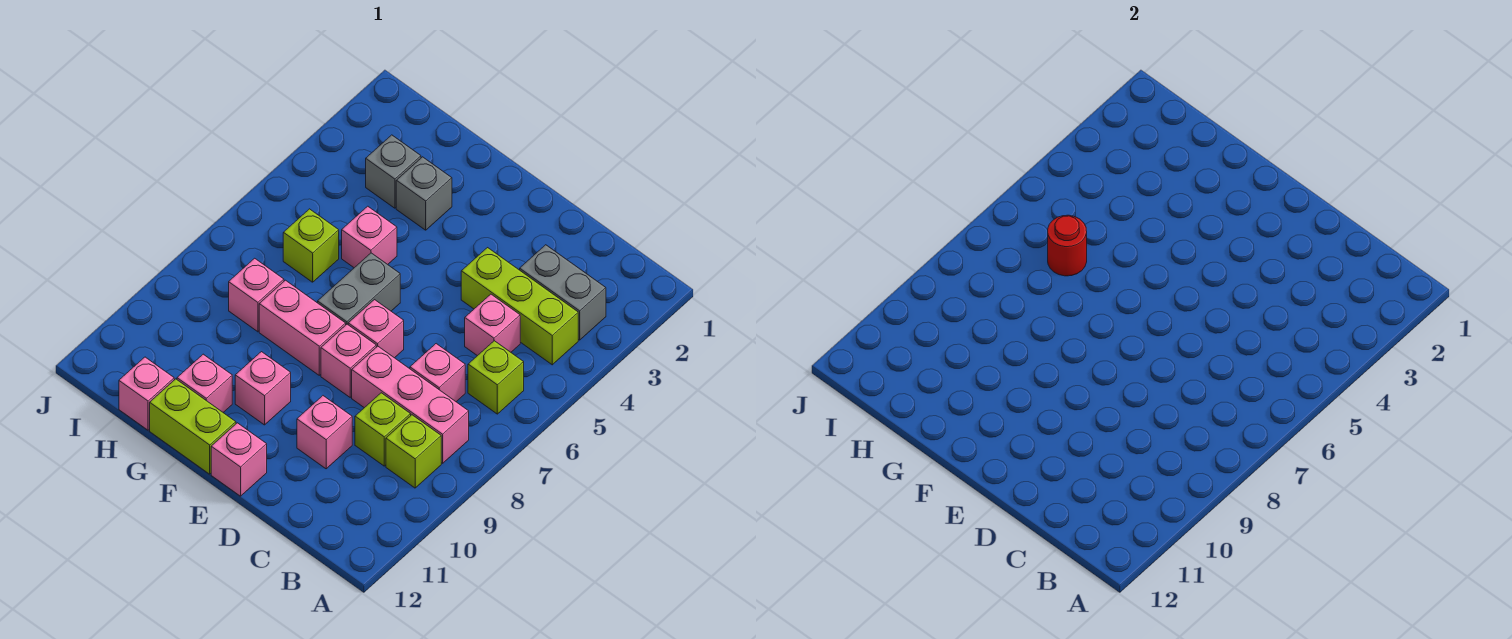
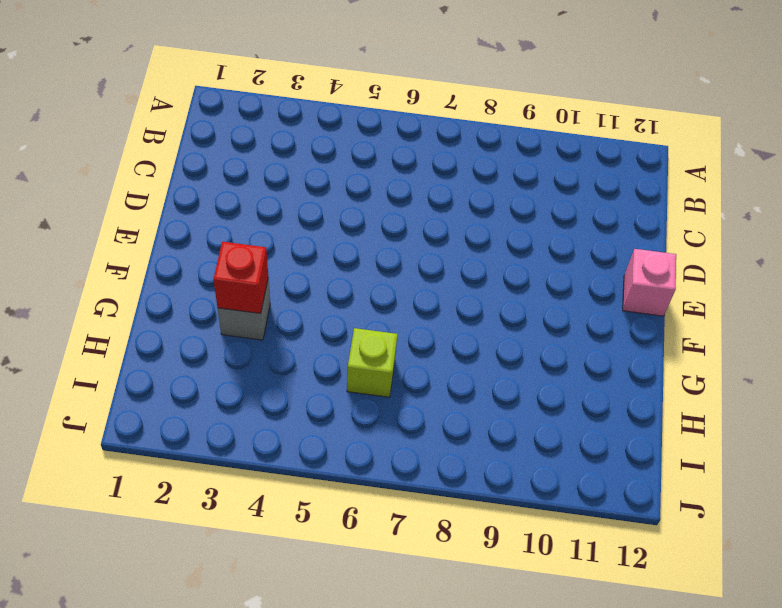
red 1x1 brick [213,242,268,313] -> none
none -> grey 1x2 brick [520,245,606,340]
none -> lime 1x3 brick [461,248,578,365]
none -> lime 1x1 brick [468,341,524,414]

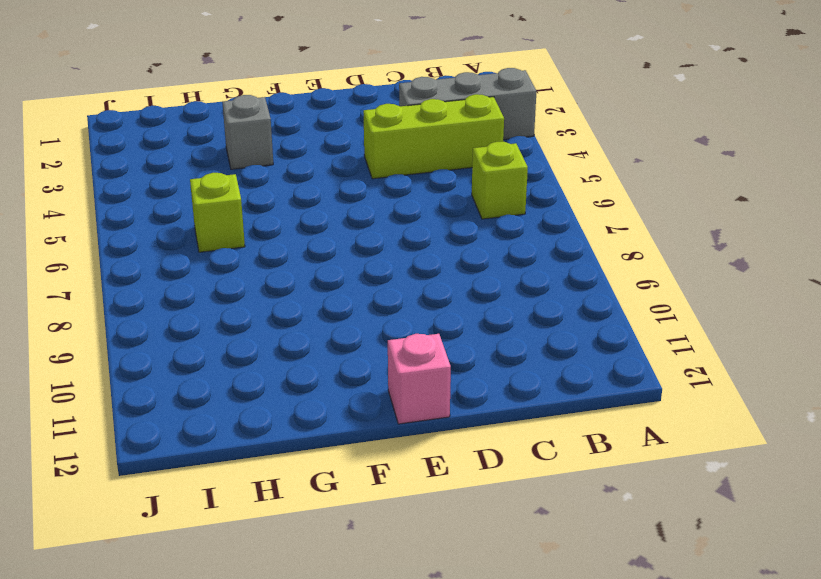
grey 1x3 brick [399,68,537,140] -> grey 1x2 brick [520,245,606,340]
none -> pink 1x3 brick [352,346,469,463]
none -> lime 1x1 brick [386,415,441,488]
none -> pink 1x1 brick [465,294,520,356]

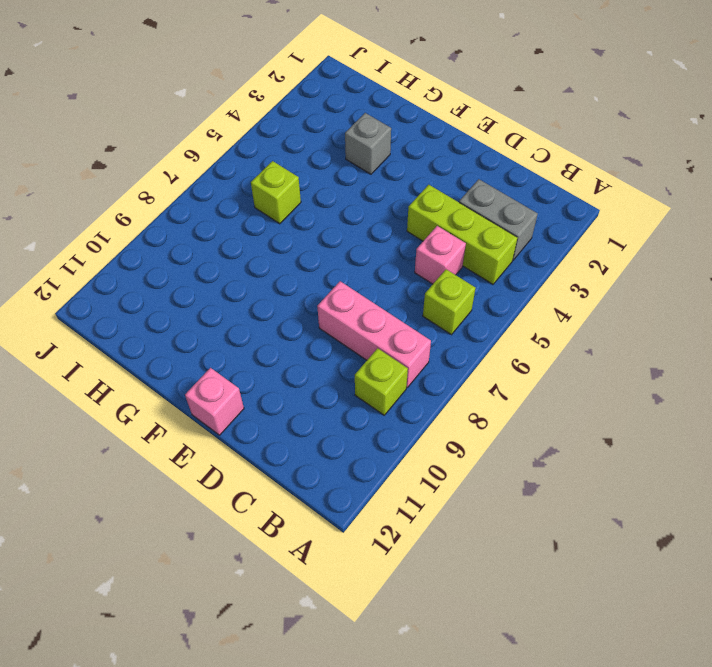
none -> pink 1x1 brick [410,344,465,402]
none -> lime 1x1 brick [355,393,411,466]
none -> pink 1x1 brick [297,396,352,469]

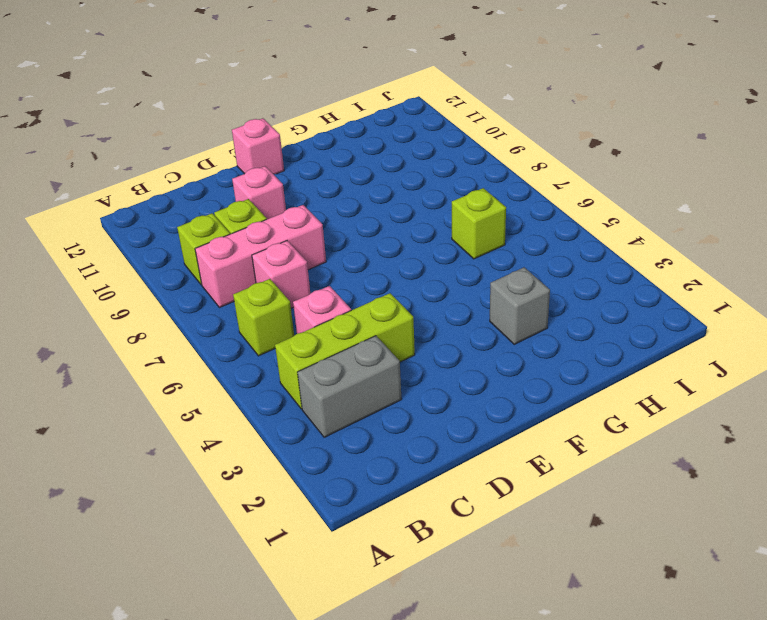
none -> pink 1x1 brick [348,300,404,358]
none -> pink 1x1 brick [321,324,376,397]
none -> grey 1x2 brick [318,253,400,325]

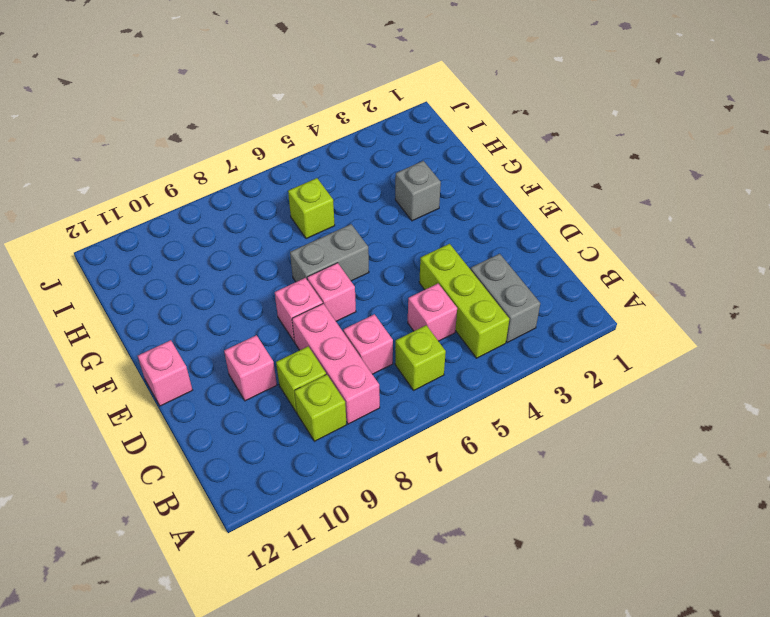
none -> pink 1x2 brick [259,280,346,375]
none -> pink 1x1 brick [235,352,291,425]
none -> lime 1x2 brick [150,379,236,474]

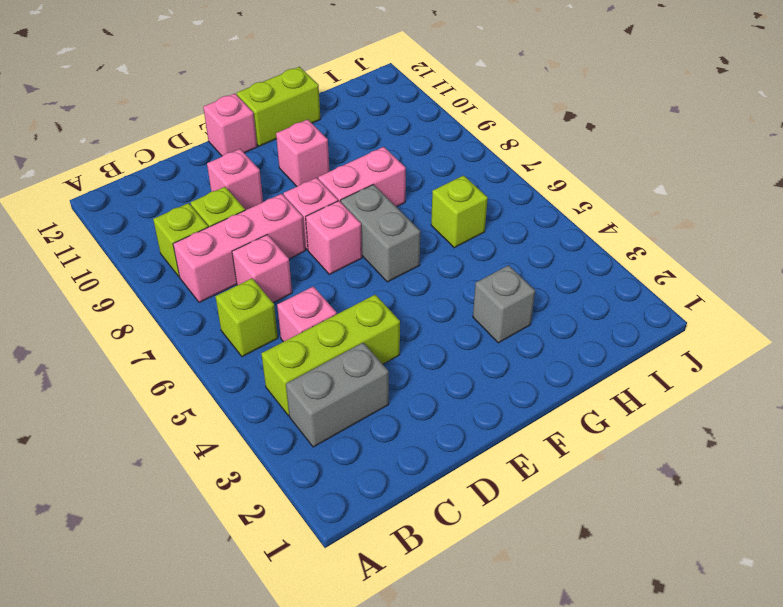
none -> pink 1x1 brick [342,206,397,268]
none -> pink 1x1 brick [177,354,232,412]
none -> grey 1x1 brick [366,135,421,208]

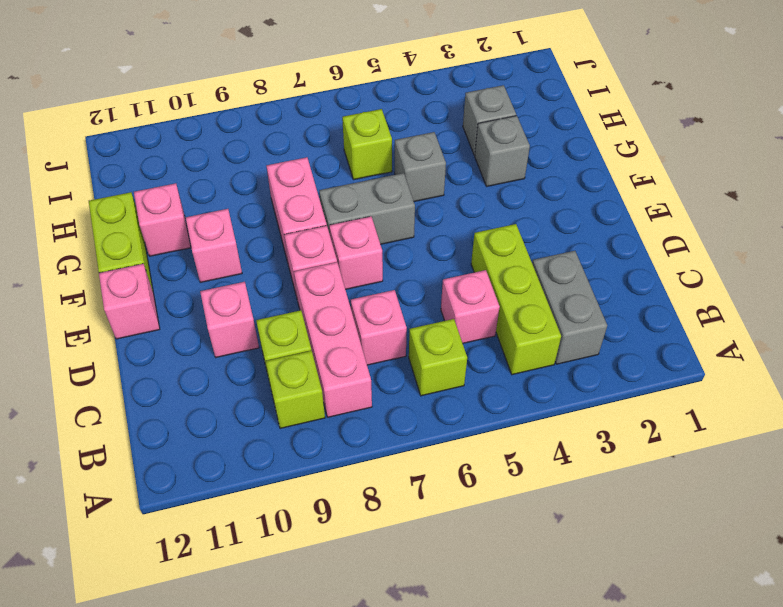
grey 1x1 brick [395,132,446,202] -> pink 1x1 brick [342,206,397,268]
none -> pink 1x1 brick [229,258,284,332]
none -> pink 1x1 brick [119,357,174,430]
none -> red 1x1 round brick [1048,215,1087,276]

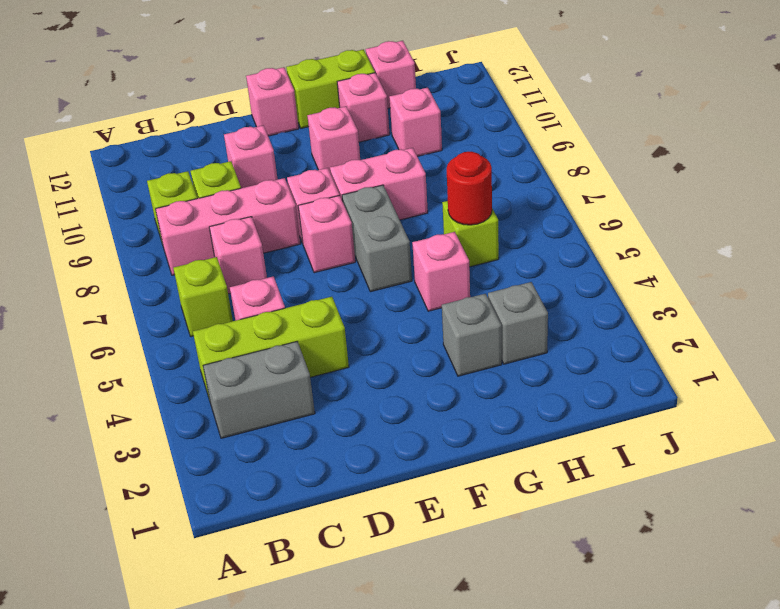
pink 1x1 brick [389,88,442,156] -> pink 1x1 brick moved to [229,258,284,332]

